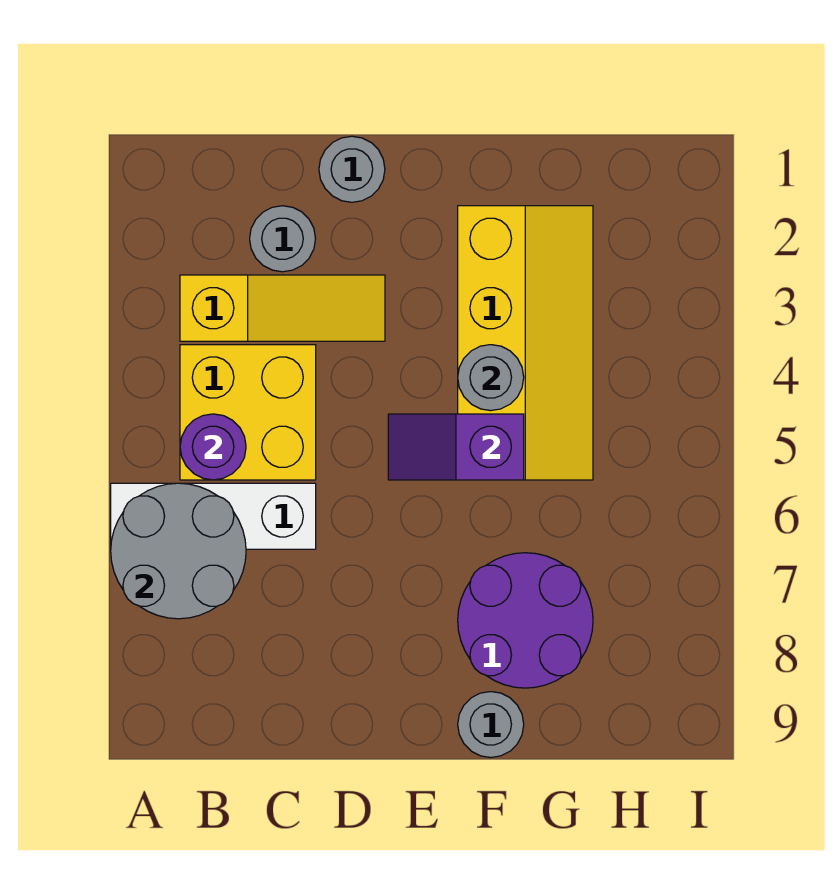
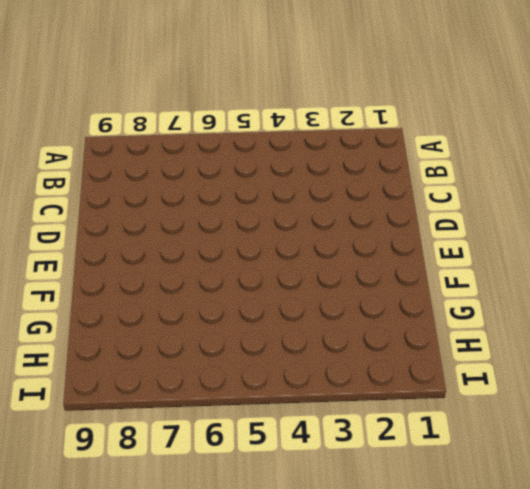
none -> white 1x3 brick [111,483,316,549]
none -> yellow 1x3 slope [180,275,385,341]
none -> yellow 2x2 brick [180,345,316,480]

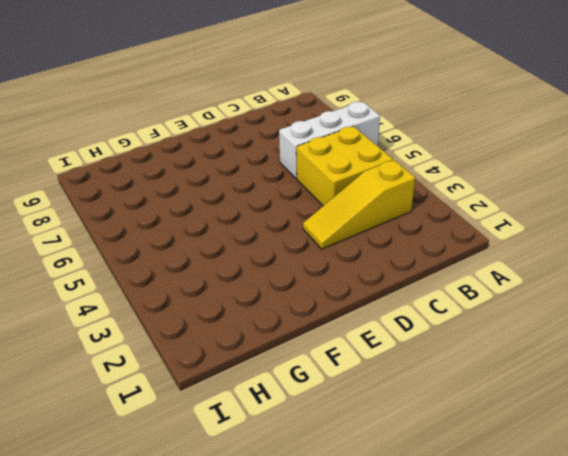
none -> grey 1x1 round brick [250,206,316,272]
none -> grey 1x1 round brick [319,136,385,202]
none -> yellow 2x4 slope [458,206,593,480]

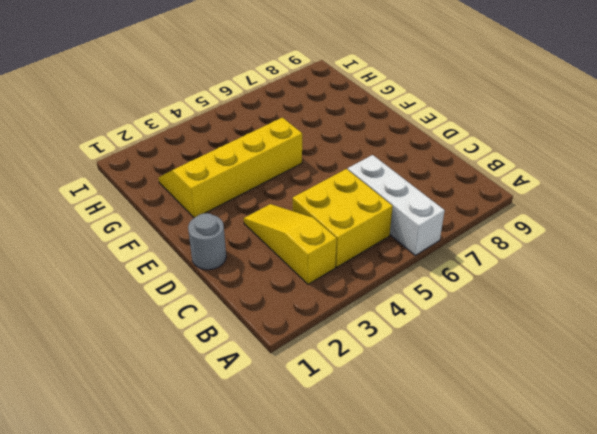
none -> grey 1x1 round brick [250,206,316,272]
none -> purple 2x2 round brick [458,553,593,688]
none -> grey 1x1 round brick [458,692,524,758]

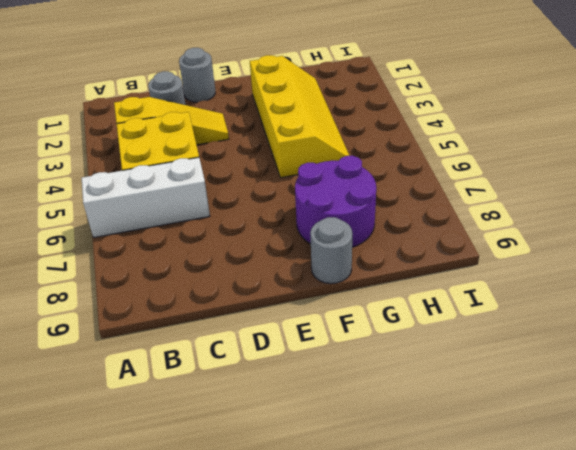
none -> grey 2x2 round brick [111,483,246,619]
none -> purple 1x1 round brick [180,414,246,480]
none -> purple 1x2 slope [388,414,524,480]

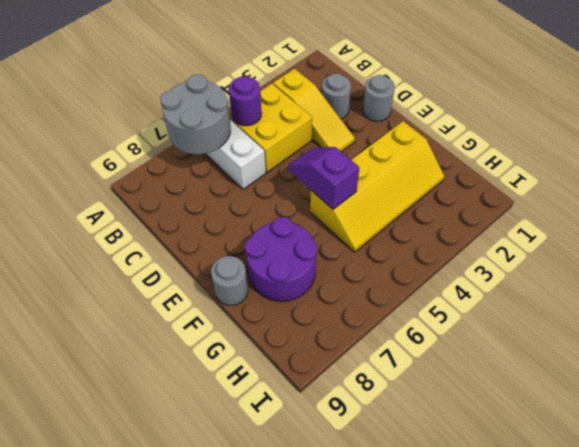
none -> grey 1x1 round brick [458,345,524,411]

